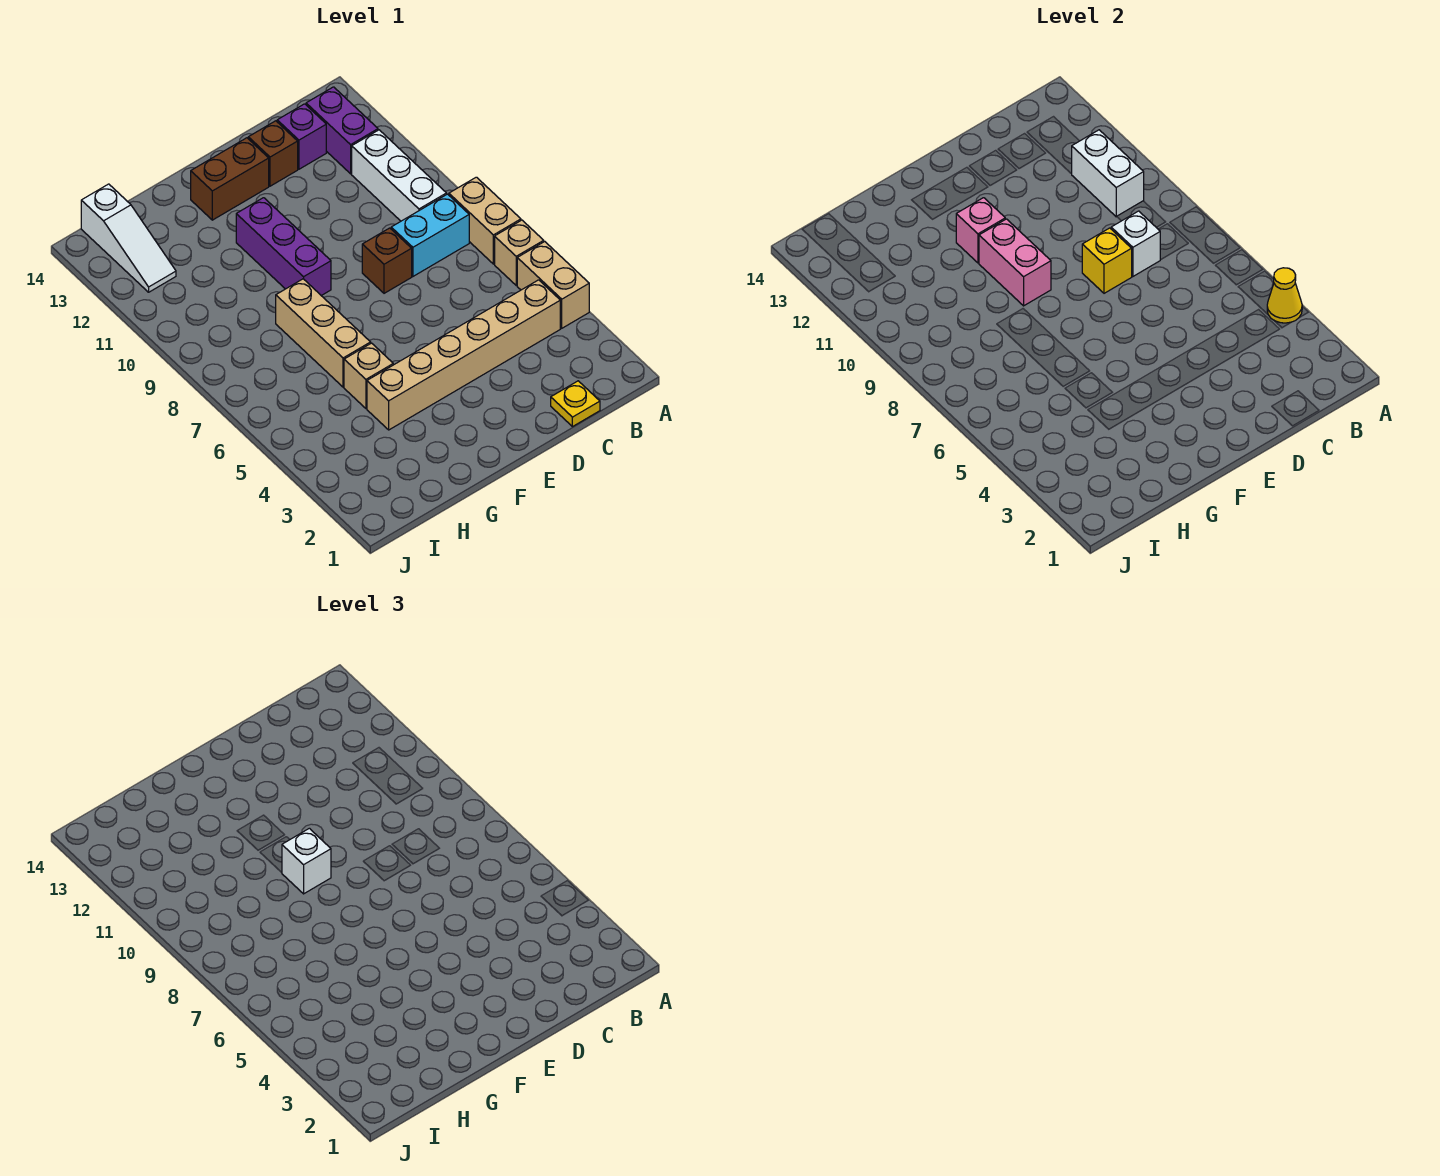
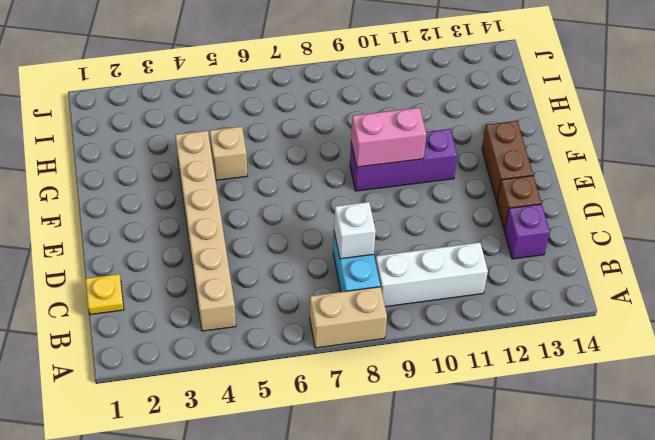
none -> tan 1x2 brick [517,242,589,328]
none -> tan 1x1 brick [495,220,544,285]
none -> purple 1x2 brick [306,87,378,174]

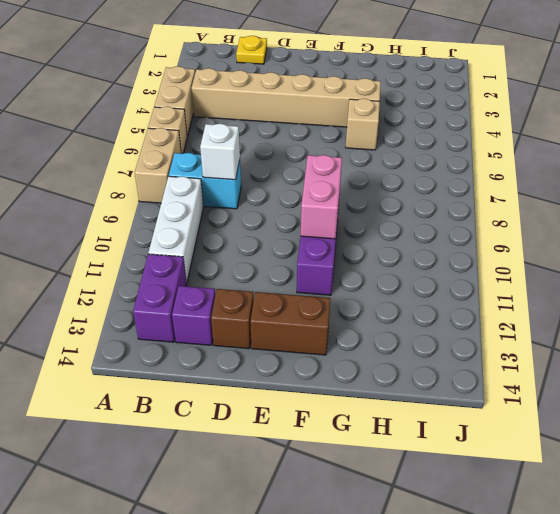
none -> brown 1x1 brick [362,228,412,293]
none -> tan 1x3 brick [276,279,371,387]
none -> white 1x3 slope [81,184,176,292]

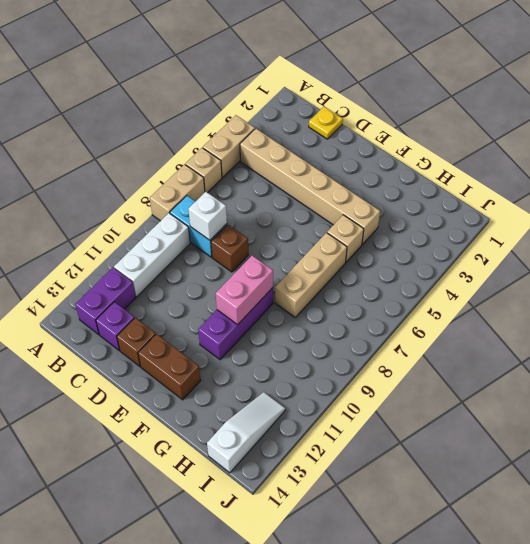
none -> yellow 1x1 cone [1267,268,1302,323]
none -> white 1x2 brick [1072,130,1144,217]
none -> yellow 1x1 brick [1082,228,1132,293]

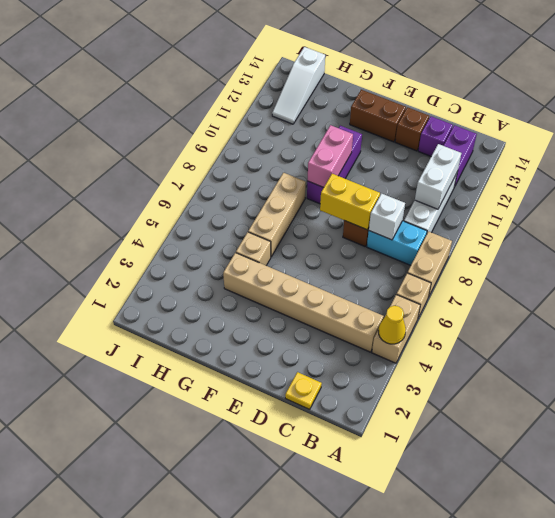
yellow 1x2 brick [320,174,380,230] -> yellow 1x1 brick [1082,228,1132,293]
none -> pink 1x1 brick [956,198,1005,263]
none -> white 1x1 brick [282,828,331,894]

